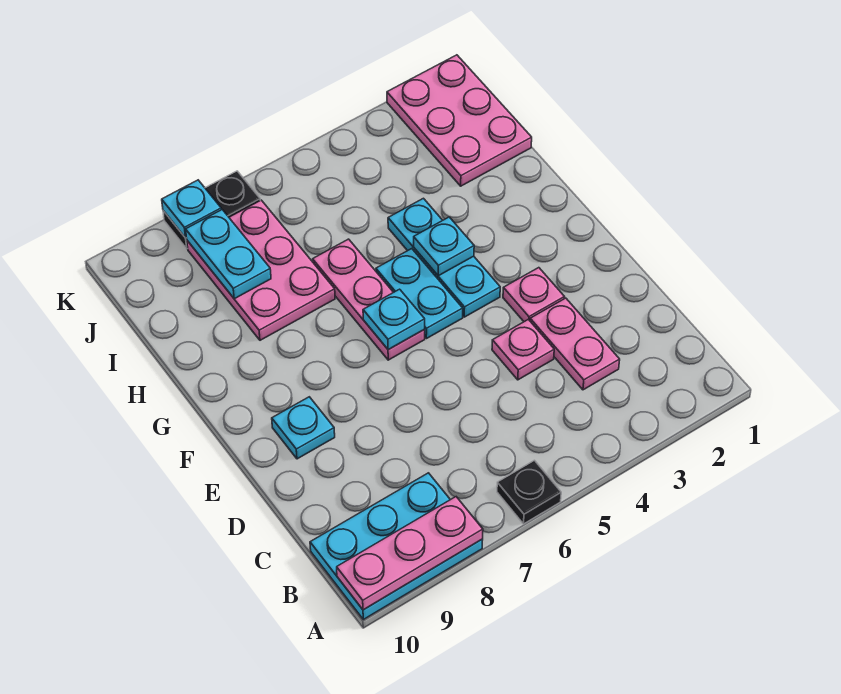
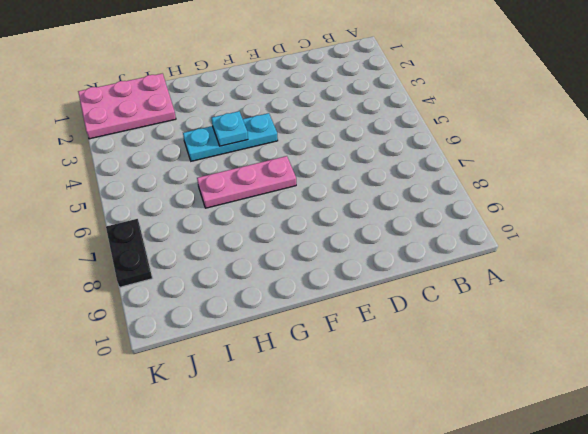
none -> black 1x1 plate [497,460,561,524]
none -> cyan 2x3 plate [310,473,483,620]
none -> pink 1x2 plate [530,298,620,390]

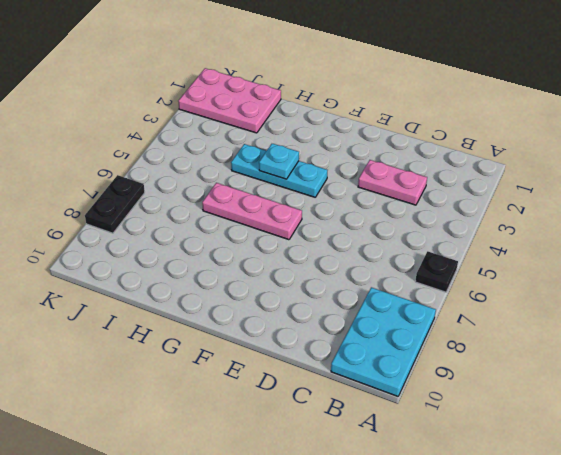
none -> pink 1x1 plate [492,319,554,380]
none -> pink 1x1 plate [503,268,564,322]
none -> cyan 1x1 plate [272,397,335,459]

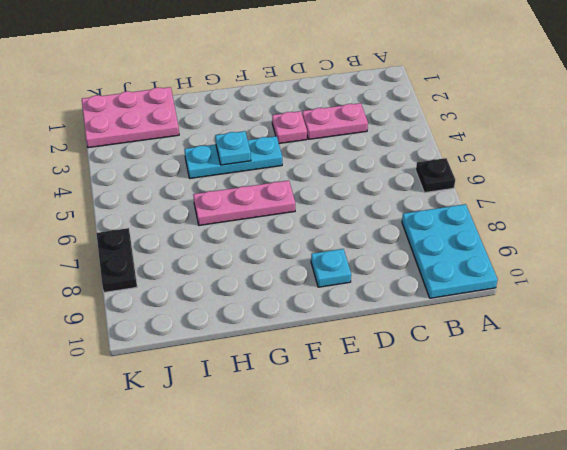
none -> pink 1x1 plate [492,319,554,380]
none -> cyan 1x2 plate [376,249,463,339]
none -> pink 2x3 plate [187,200,335,340]

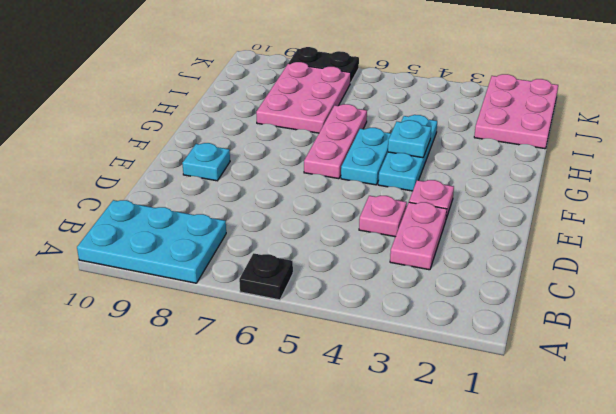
none -> pink 1x3 plate [337,497,483,610]
none -> cyan 1x1 plate [363,289,425,350]
none -> cyan 1x2 plate [186,210,271,299]

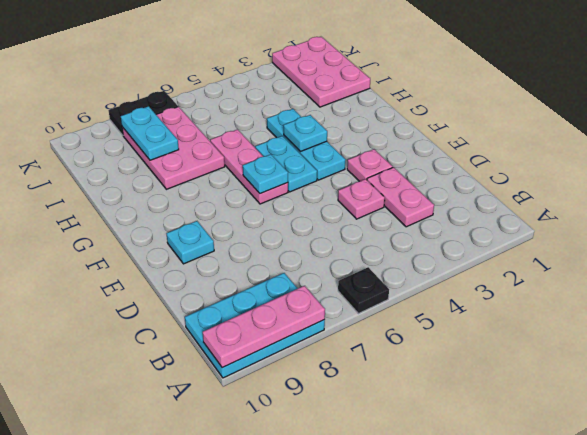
none -> cyan 1x1 plate [162,180,221,238]

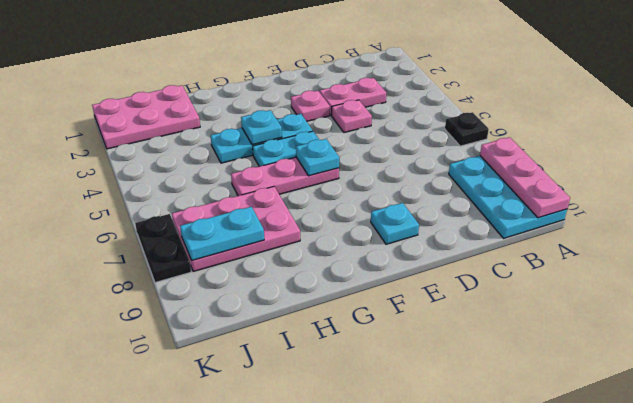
none -> cyan 1x1 plate [162,180,221,238]

